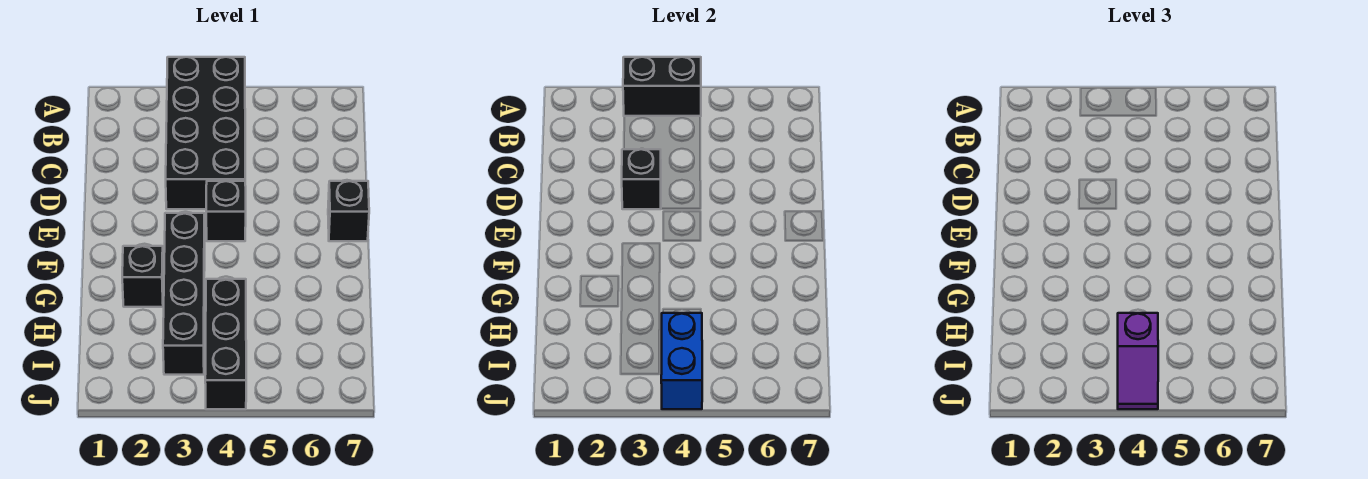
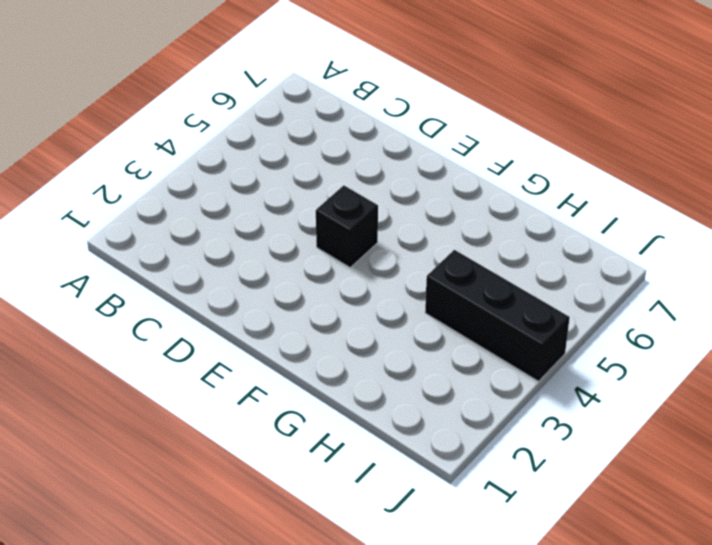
none -> black 2x4 brick [166,57,245,209]
none -> black 1x1 brick [328,181,369,241]

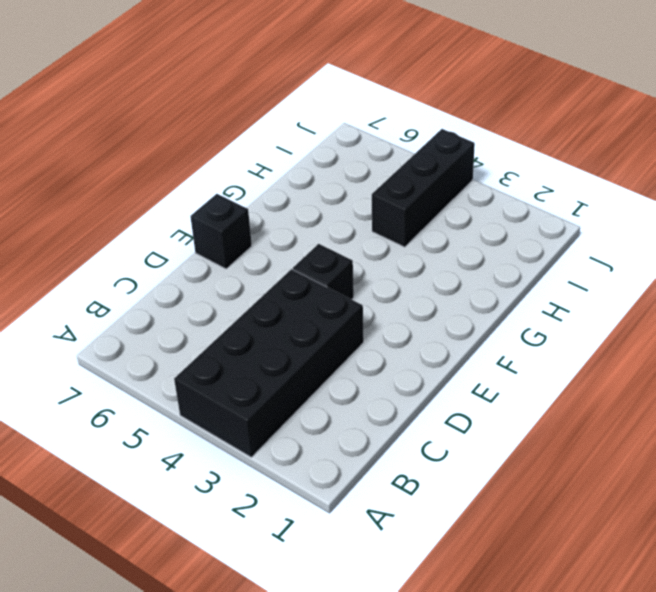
none -> black 1x4 brick [163,213,205,375]
none -> black 1x1 brick [122,246,163,307]

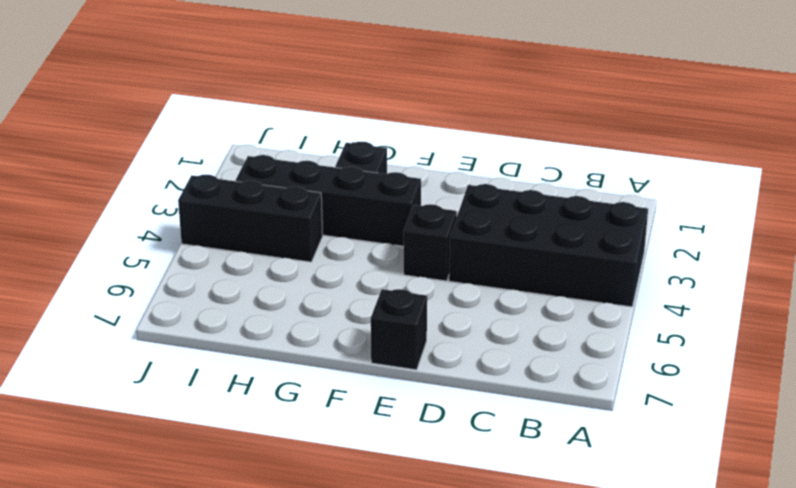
none -> black 1x2 brick [623,57,701,116]
none -> black 1x1 brick [622,149,661,209]

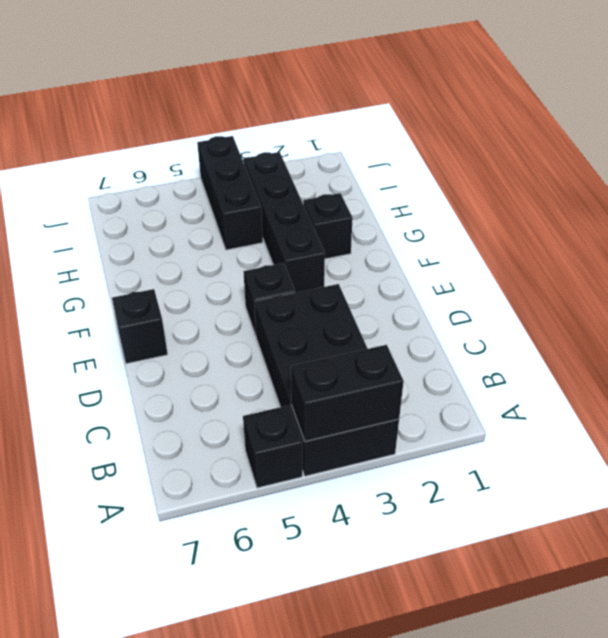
black 1x1 brick [243,405,302,488] -> black 1x1 brick moved to [622,149,661,209]
none -> blue 1x2 brick [661,313,702,409]
none -> purple 1x2 slope [1118,313,1158,409]

